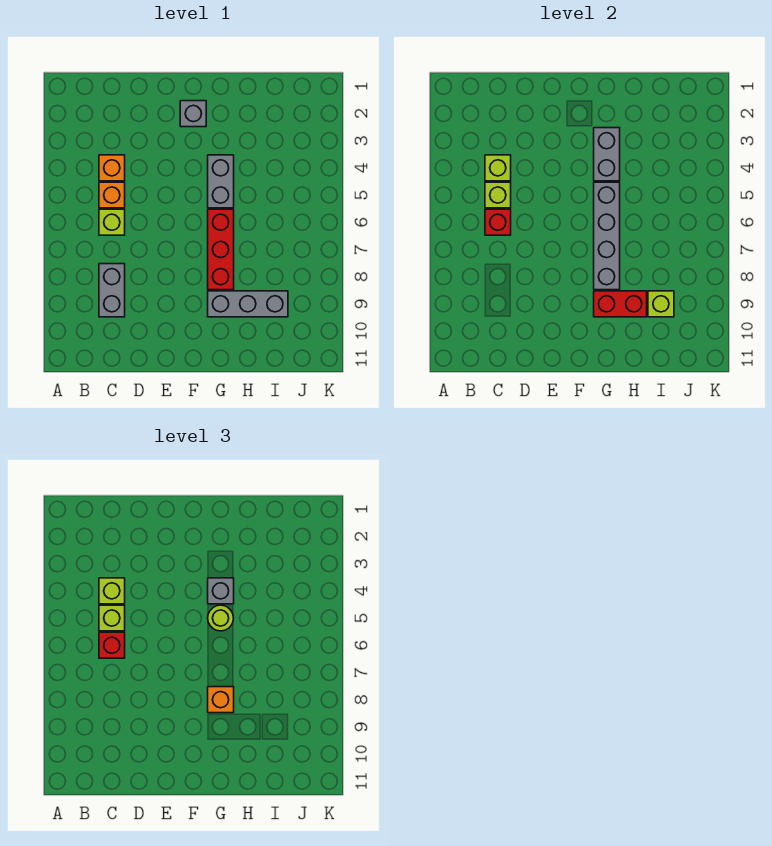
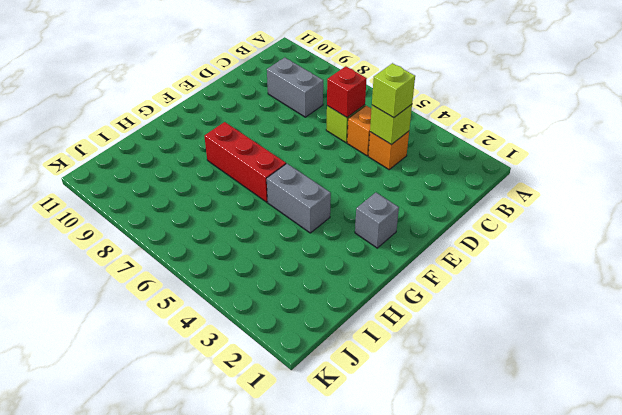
none -> grey 1x3 brick [208,291,288,317]
none -> lime 1x1 brick [485,182,511,208]
none -> grey 1x2 brick [594,128,620,181]

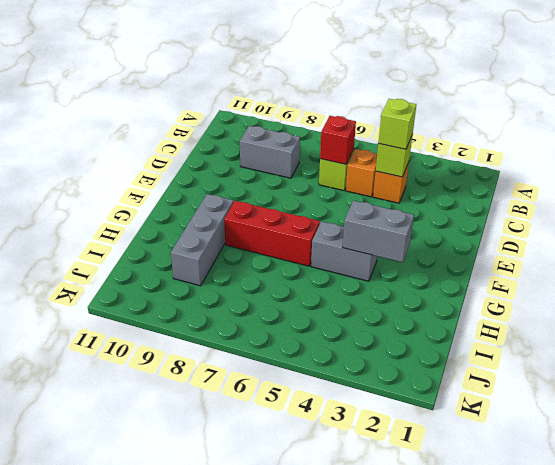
none -> grey 1x1 brick [180,101,206,127]
none -> lime 1x1 brick [485,182,511,208]
none -> grey 1x4 brick [594,182,620,290]

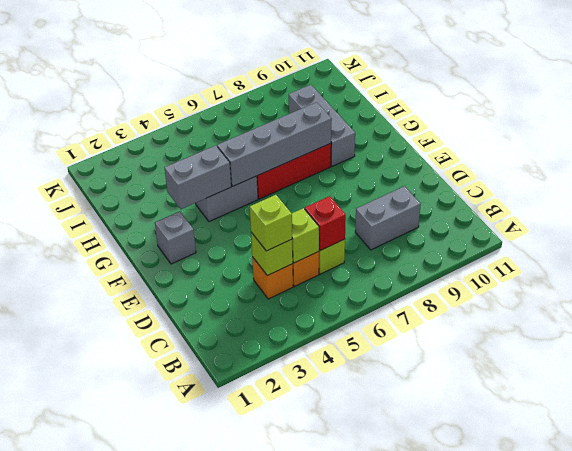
none -> red 1x2 brick [594,291,647,317]
none -> lime 1x1 brick [648,291,674,317]
none -> lime 1x1 brick [99,605,125,631]

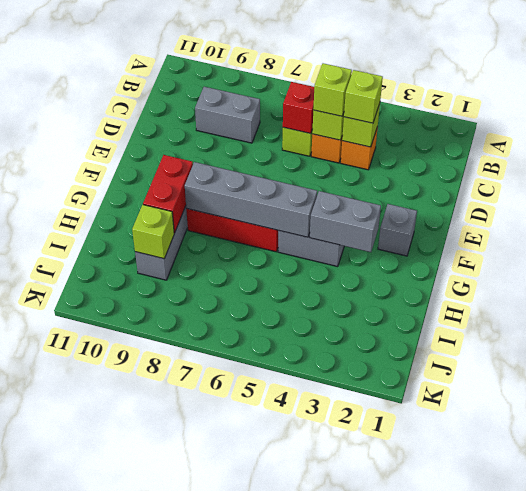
none -> red 1x1 brick [99,632,125,658]
none -> grey 1x1 brick [208,578,234,604]
none -> lime 1x1 round brick [208,605,234,631]

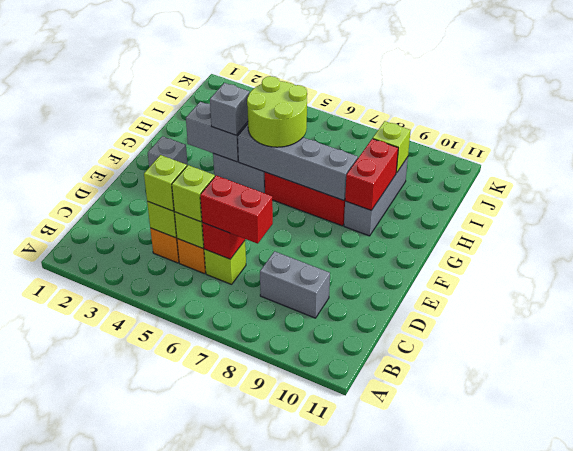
red 1x2 brick [200,176,273,244] -> red 1x1 brick [99,632,125,658]
lime 2x2 round brick [247,76,307,147] -> lime 1x1 round brick [208,605,234,631]
none -> orange 1x1 brick [208,687,234,713]

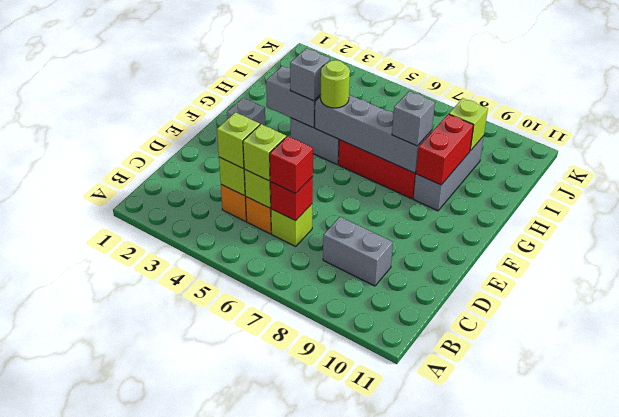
grey 1x1 brick [392,91,435,146] -> orange 1x1 brick [208,687,234,713]

